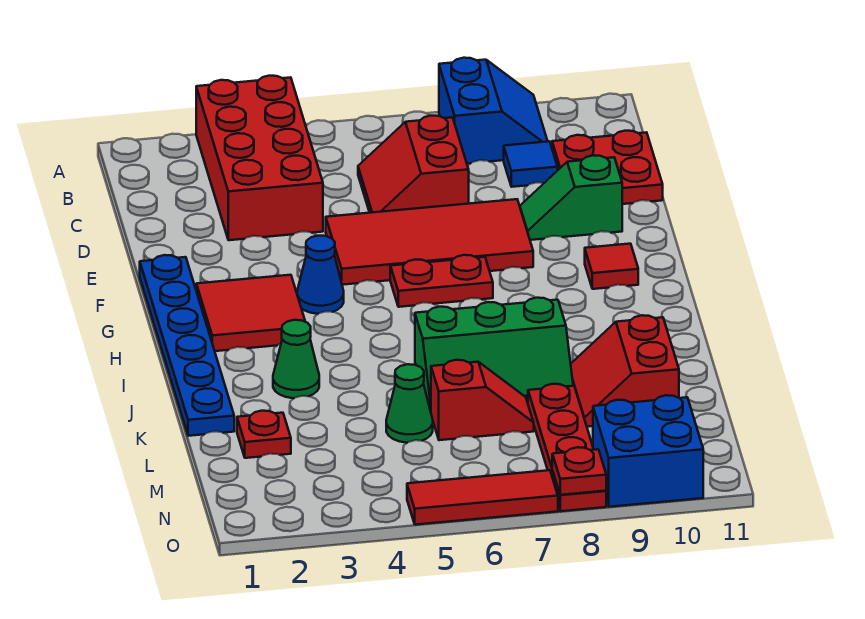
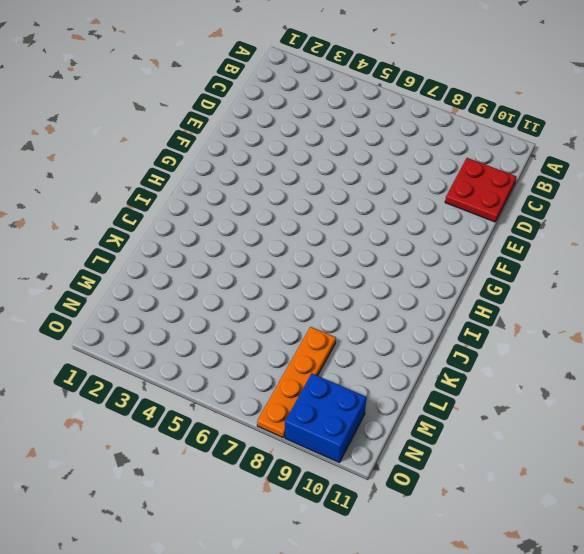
orange 1x4 plate [257,327,336,438] -> red 1x4 plate [528,384,606,511]
none -> red 2x4 brick [196,76,323,240]
none -> blue 2x2 slope [439,58,548,164]
none -> red 2x2 slope [358,116,469,213]

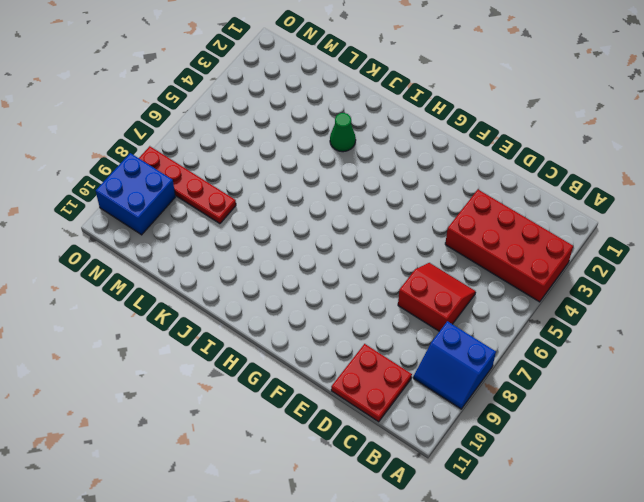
none -> blue 1x1 tile [504,141,558,187]
none -> red 2x4 tile [326,199,533,285]
none -> green 1x2 slope [520,155,622,240]

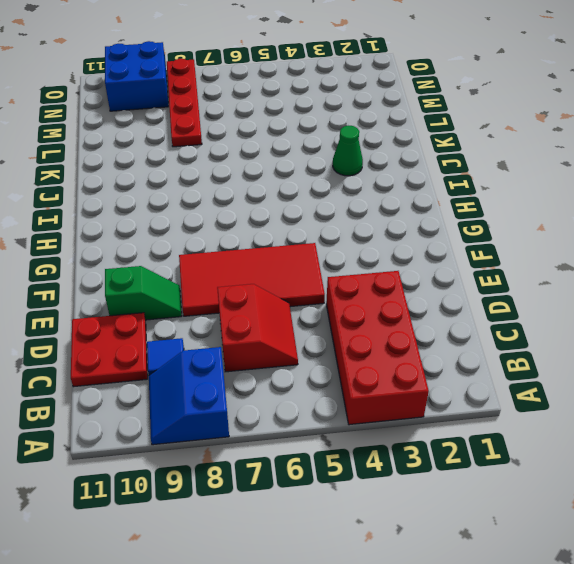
none -> blue 1x6 plate [140,255,234,436]
none -> red 2x2 tile [196,275,305,351]
none -> blue 1x1 cone [297,236,344,314]

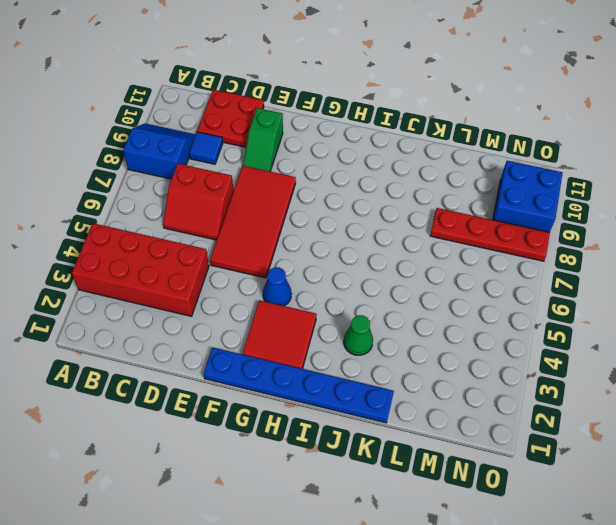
none -> red 1x2 plate [390,255,493,307]
none -> red 1x1 tile [585,244,638,289]
none -> green 2x3 slope [415,298,573,411]

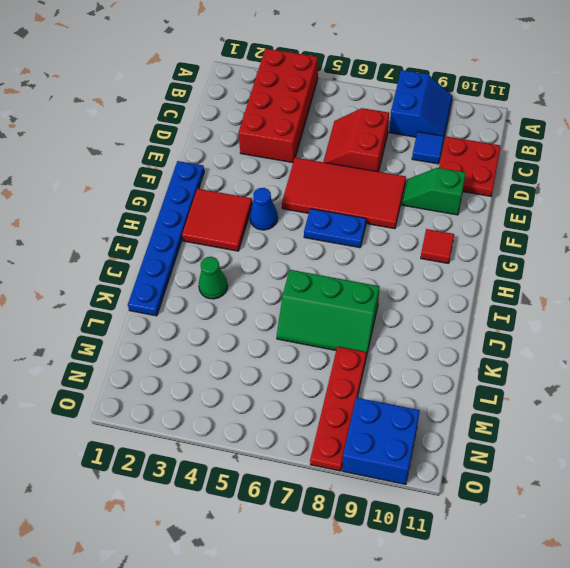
blue 1x2 plate [304,209,366,248] -> red 1x2 plate [390,255,493,307]
none -> red 2x2 slope [571,315,679,427]
none -> red 1x1 plate [237,411,291,458]
none -> green 1x1 cone [386,364,433,443]

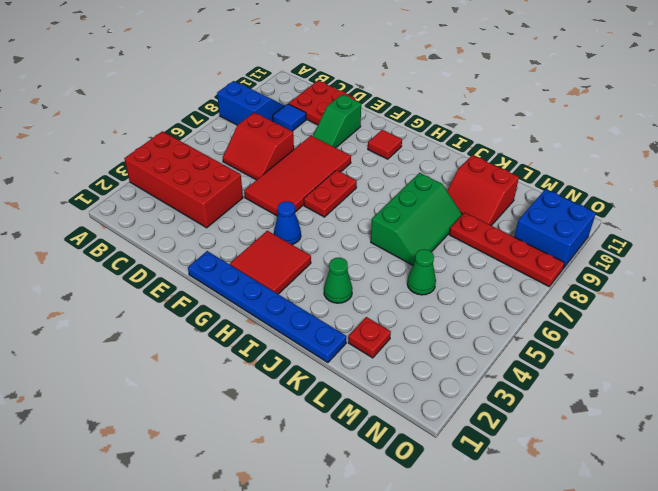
none -> red 1x2 slope [431,360,534,440]
none -> red 1x3 tile [407,470,558,525]
none -> red 1x1 plate [552,447,606,495]

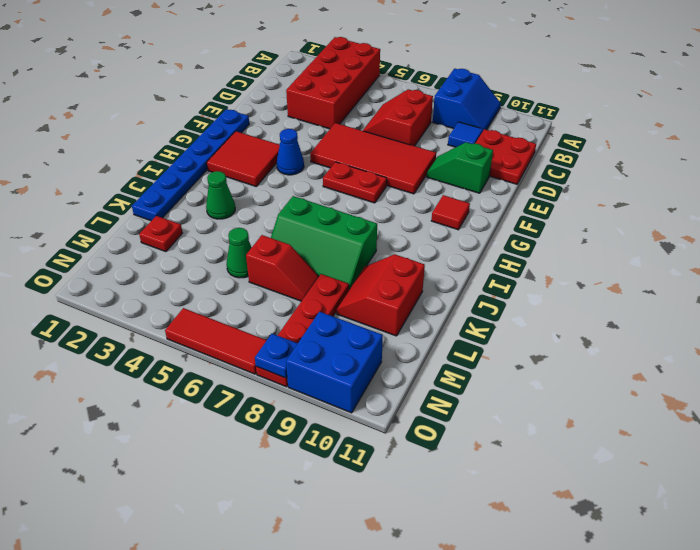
blue 1x1 plate [255,334,298,378] -> red 1x1 plate [552,447,606,495]

